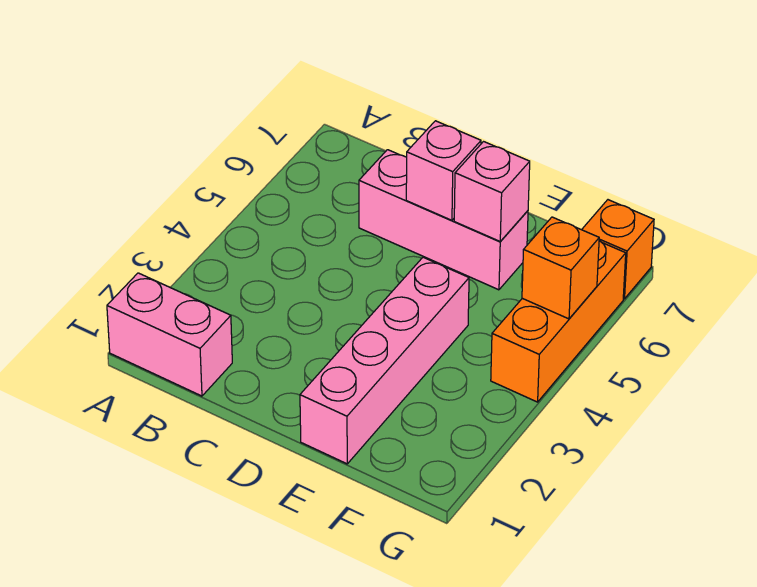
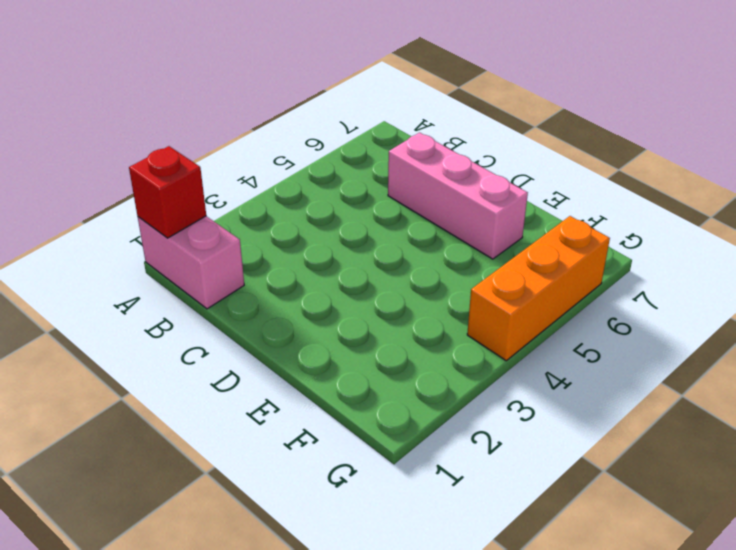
red 1x1 brick [129,146,206,238] -> none
none -> pink 1x4 brick [300,257,469,464]
none -> orange 1x1 brick [582,200,654,299]

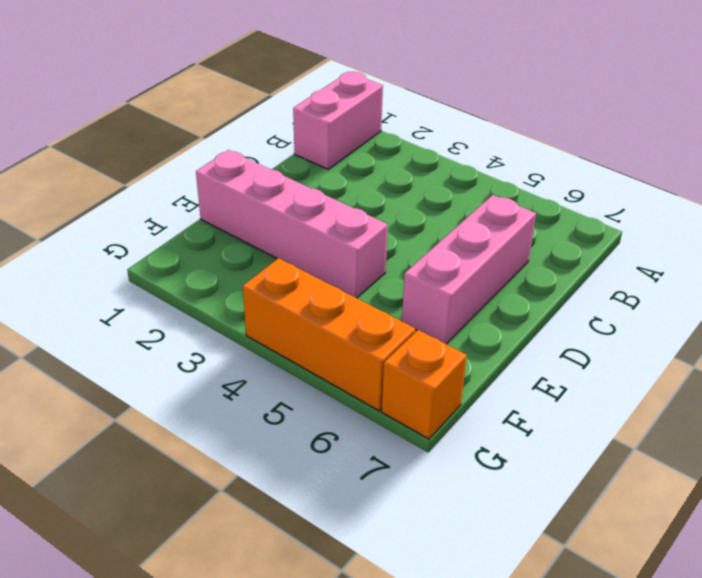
none -> pink 1x1 brick [406,121,481,220]
none -> pink 1x1 brick [454,142,530,241]

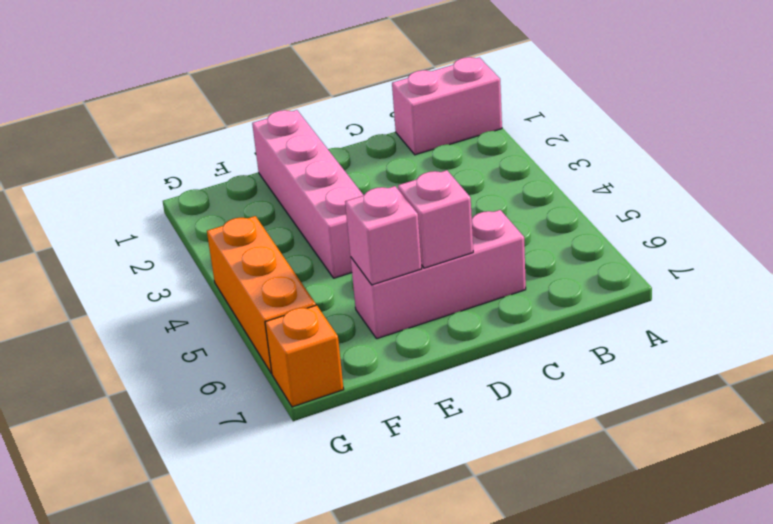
none -> orange 1x1 brick [522,217,599,319]

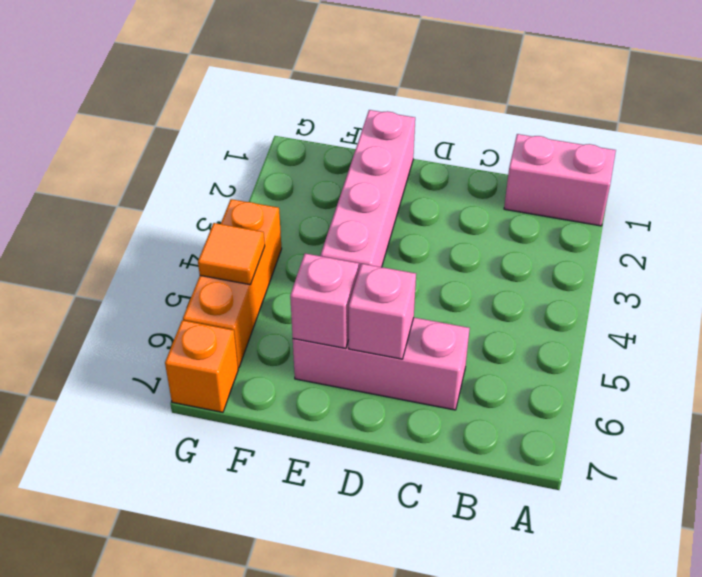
orange 1x1 tile [198,223,265,285] -> orange 1x1 brick [522,217,599,319]

